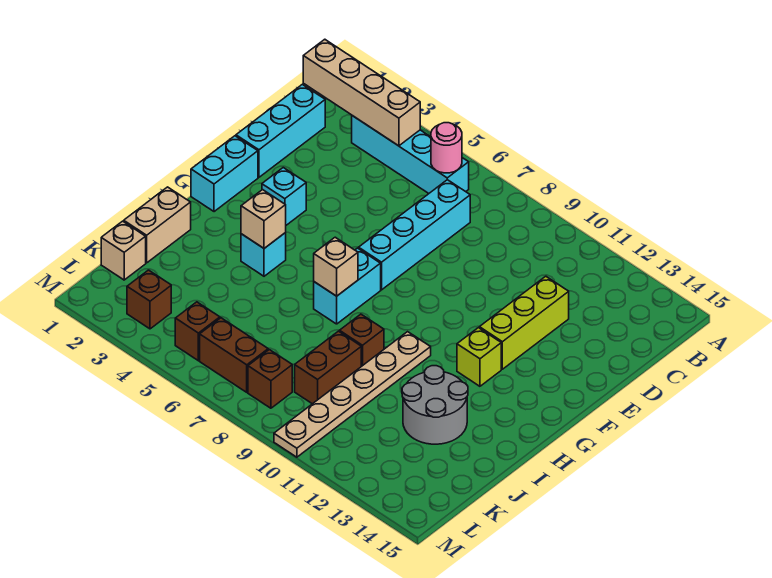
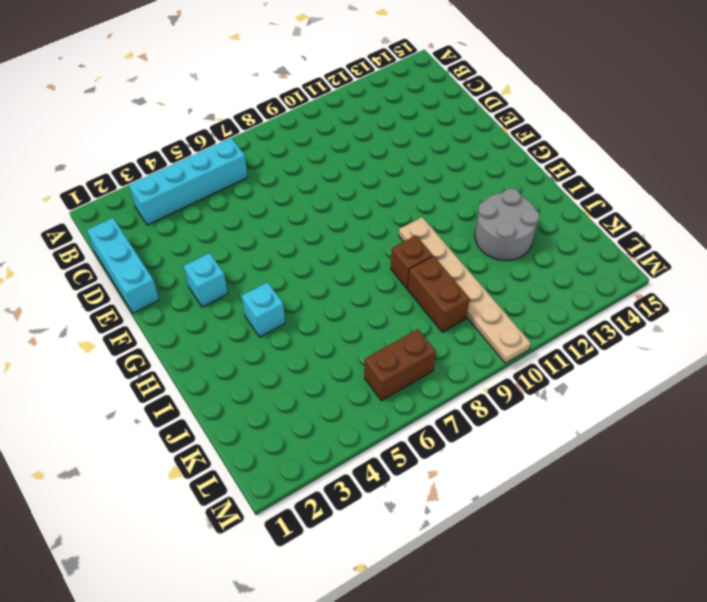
none -> cyan 1x4 brick [359,180,470,290]
none -> lime 1x3 brick [479,276,569,369]
none -> cyan 1x2 brick [191,136,258,212]

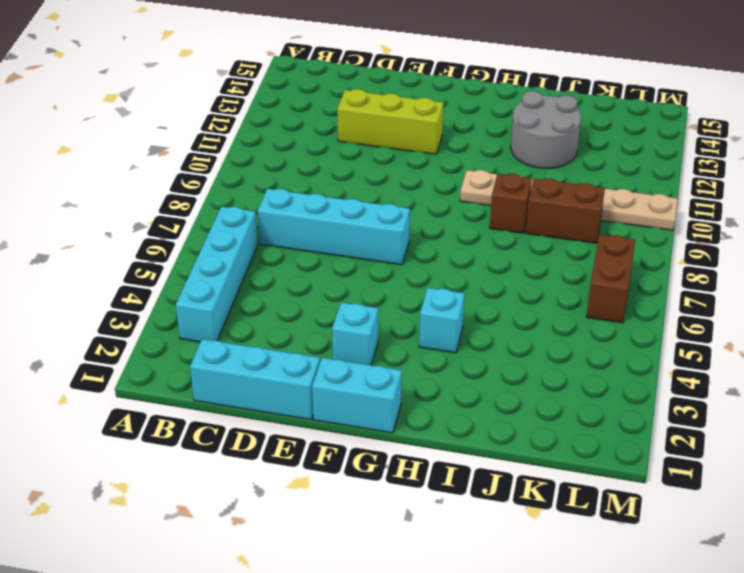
none -> cyan 1x2 brick [314,248,381,324]
none -> lime 1x1 brick [457,328,501,386]
none -> tan 1x2 brick [124,187,191,263]

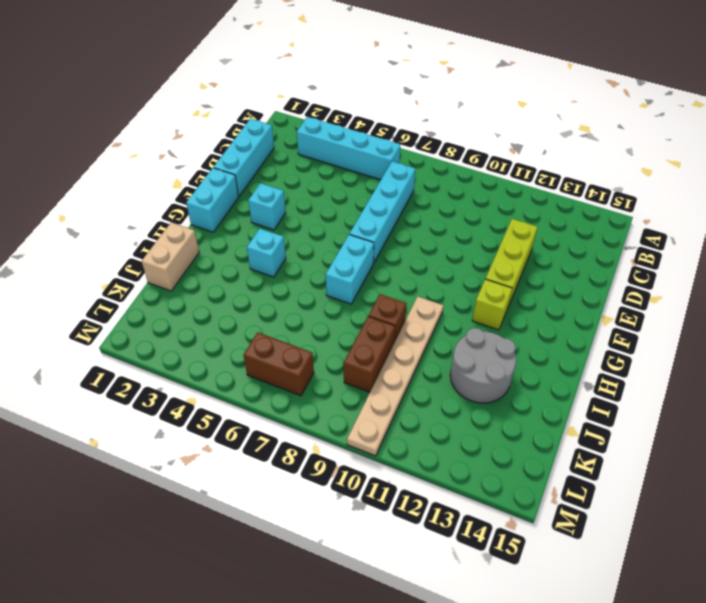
none -> tan 1x1 brick [101,221,146,280]
none -> brown 1x1 brick [127,270,171,329]
none -> brown 1x1 brick [175,302,220,361]

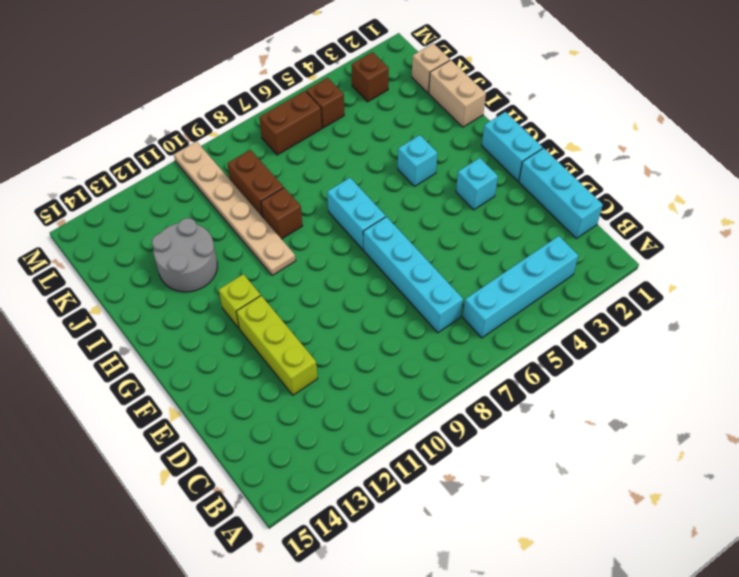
none -> brown 1x1 brick [248,350,292,408]
none -> tan 1x4 brick [303,39,420,146]
none -> pink 1x1 round brick [431,123,462,173]

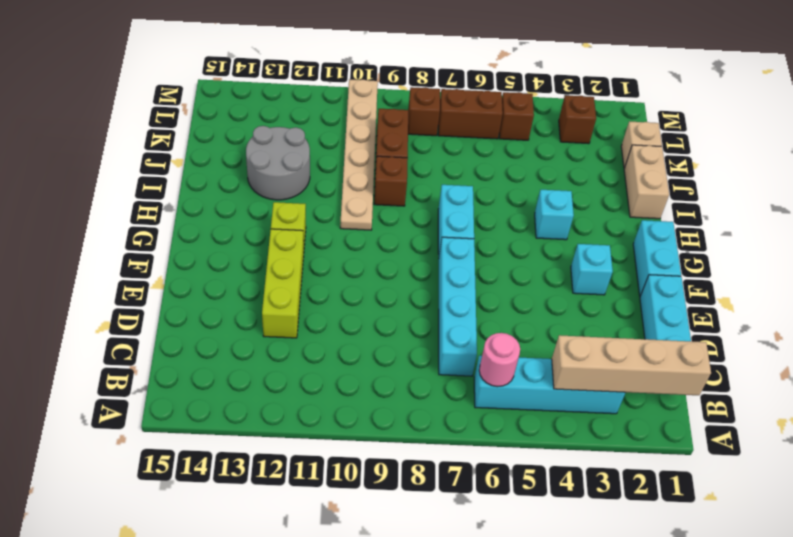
none -> tan 1x1 brick [241,190,286,248]
none -> tan 1x1 brick [314,237,358,296]

